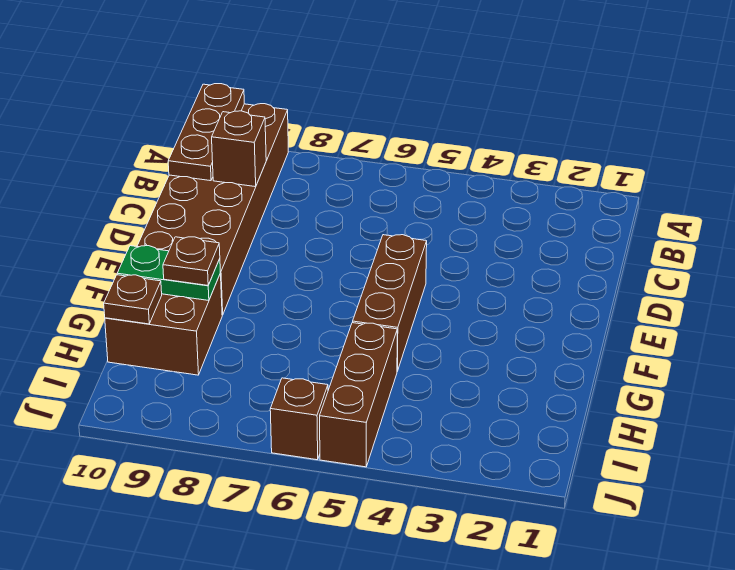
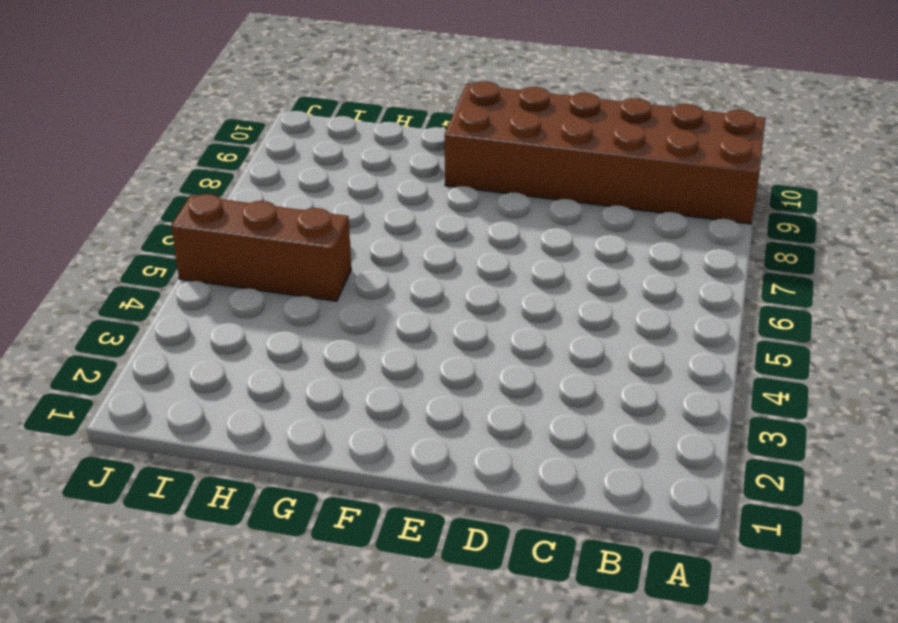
none -> brown 1x3 brick [353,235,427,371]
none -> brown 2x2 brick [105,273,222,375]

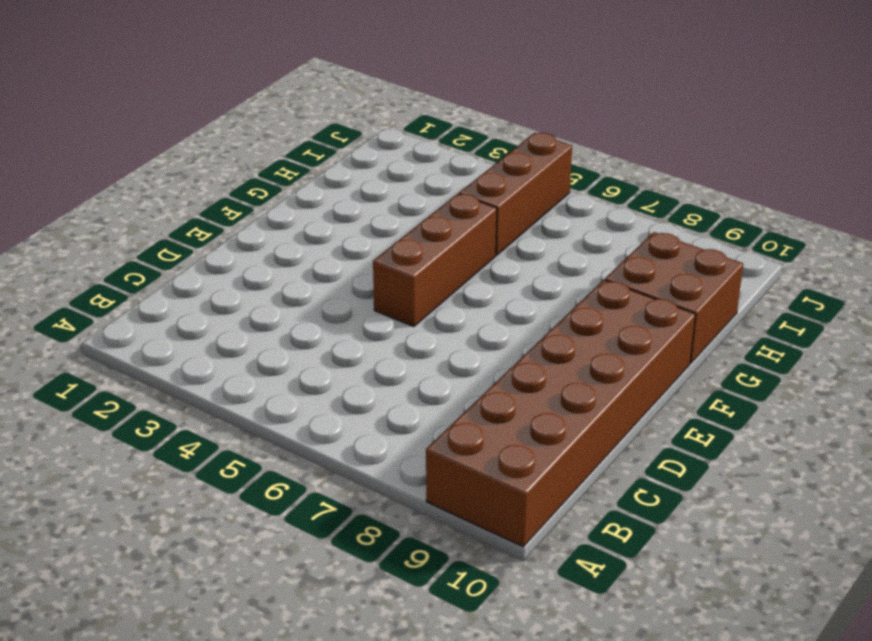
none -> brown 1x1 brick [270,378,328,460]
none -> brown 1x3 plate [168,84,244,181]

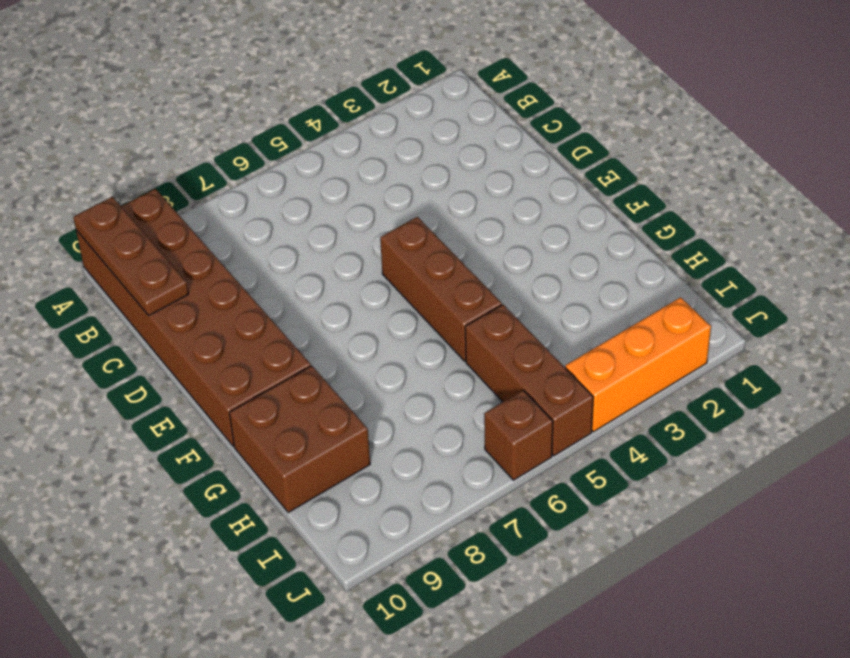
orange 1x3 brick [565,297,711,432] -> none
none -> brown 1x1 brick [212,111,266,187]
none -> green 1x2 plate [117,246,220,301]

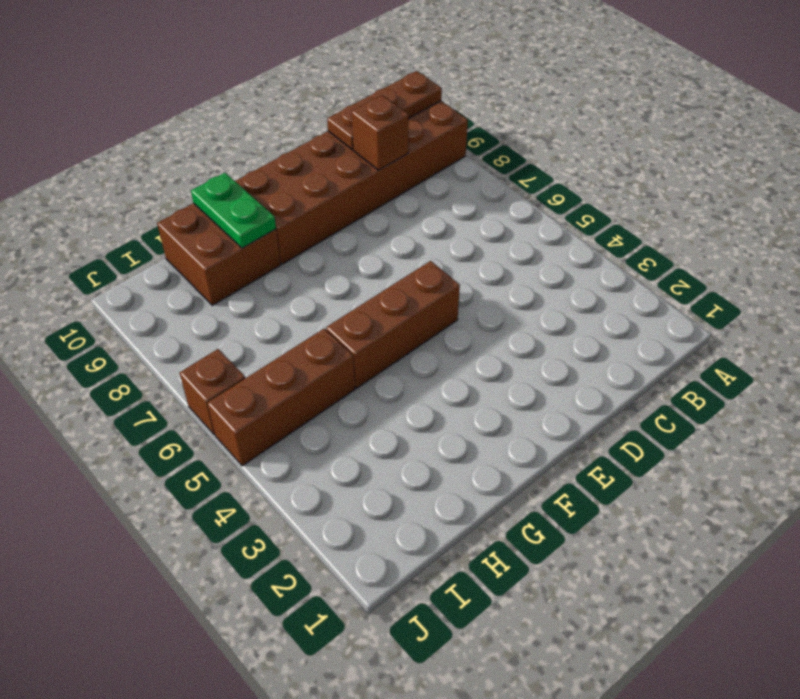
none -> brown 1x1 plate [104,275,162,324]
none -> brown 1x1 plate [163,237,220,285]

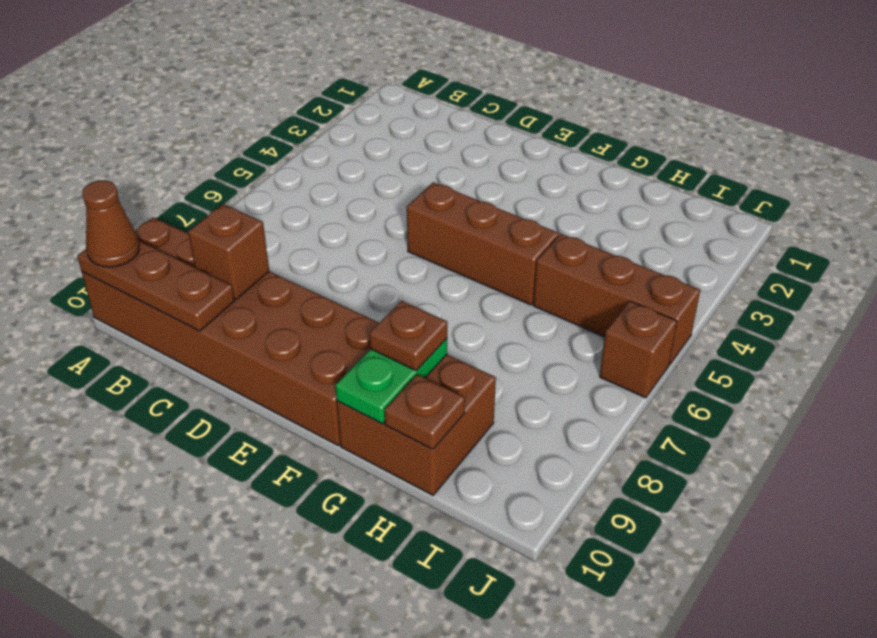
brown 1x1 cone [82,180,139,267] -> none

